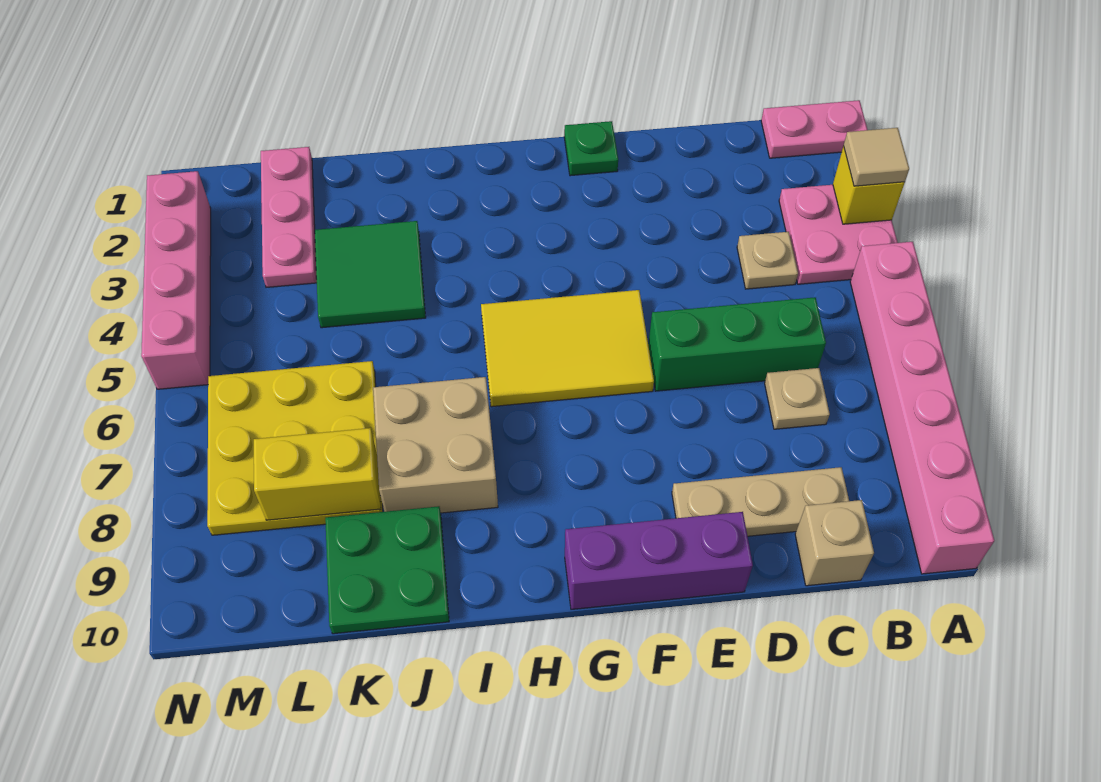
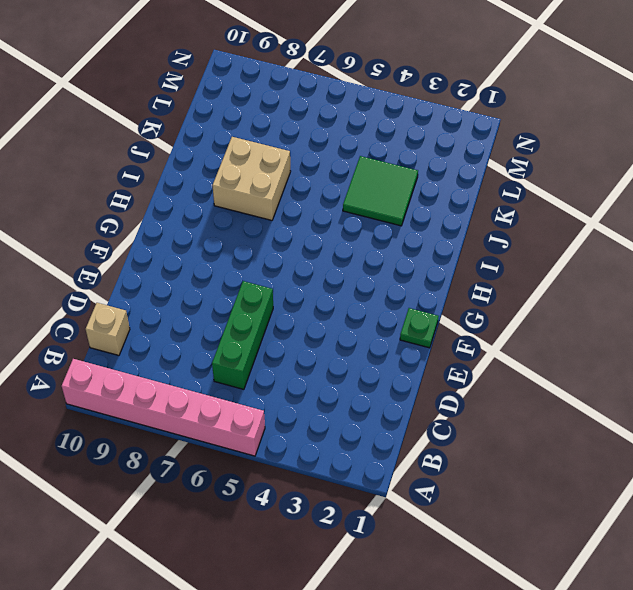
none -> pink 1x2 plate [761,100,868,158]
none -> pink 2x2 plate [779,185,898,284]
none -> tan 1x1 plate [737,232,798,289]

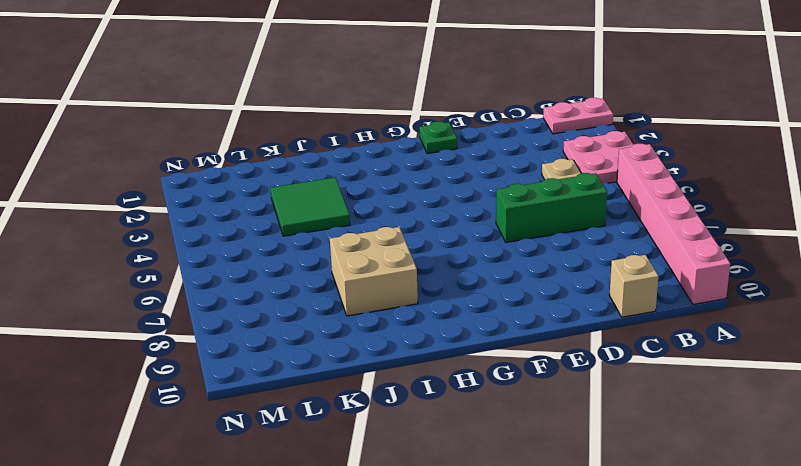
none -> tan 1x1 plate [765,368,830,429]
none -> tan 1x3 plate [672,467,849,536]
none -> purple 1x3 brick [565,512,753,609]

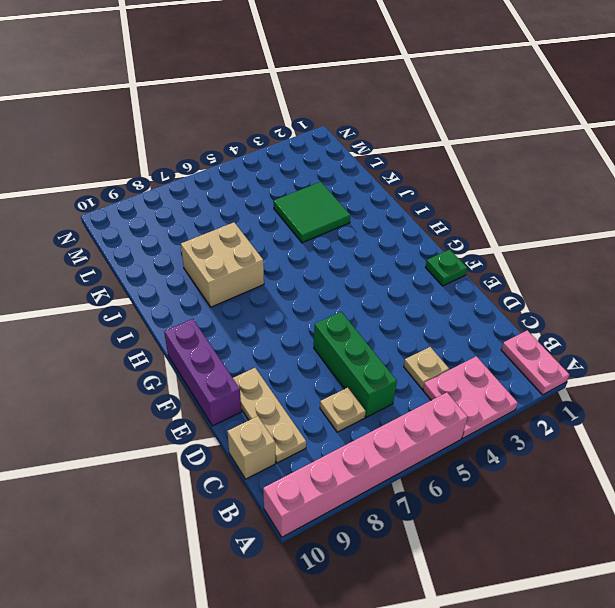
none -> yellow 2x3 tile [481,290,654,407]
none -> green 2x2 plate [325,506,449,634]
none -> yellow 3x3 plate [207,361,383,535]

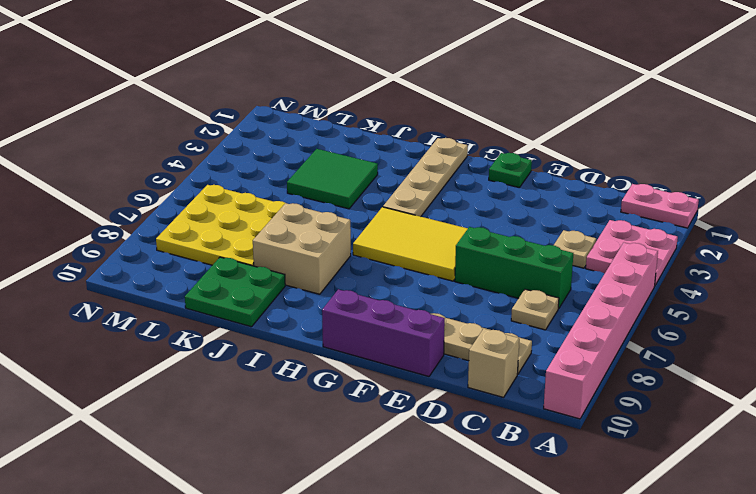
tan 1x4 plate [383,138,468,217] -> none
none -> pink 1x3 plate [261,147,317,287]
none -> pink 1x4 brick [141,171,211,389]
none -> yellow 1x1 brick [833,146,905,224]

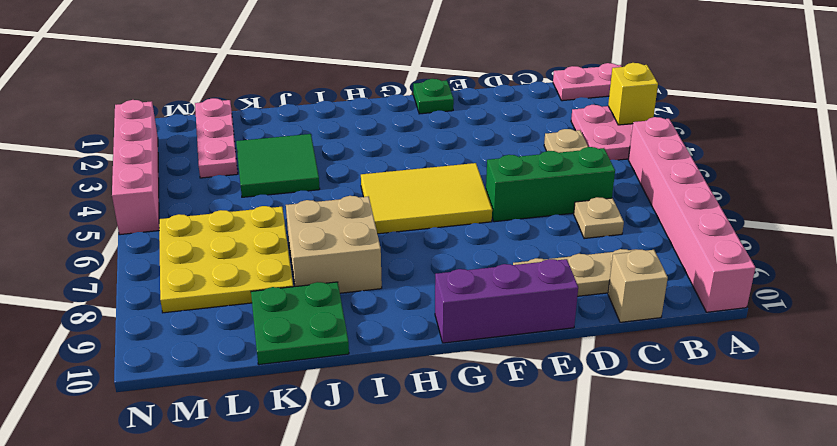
none -> yellow 1x2 brick [254,428,381,520]
none -> tan 1x1 tile [844,128,909,186]

